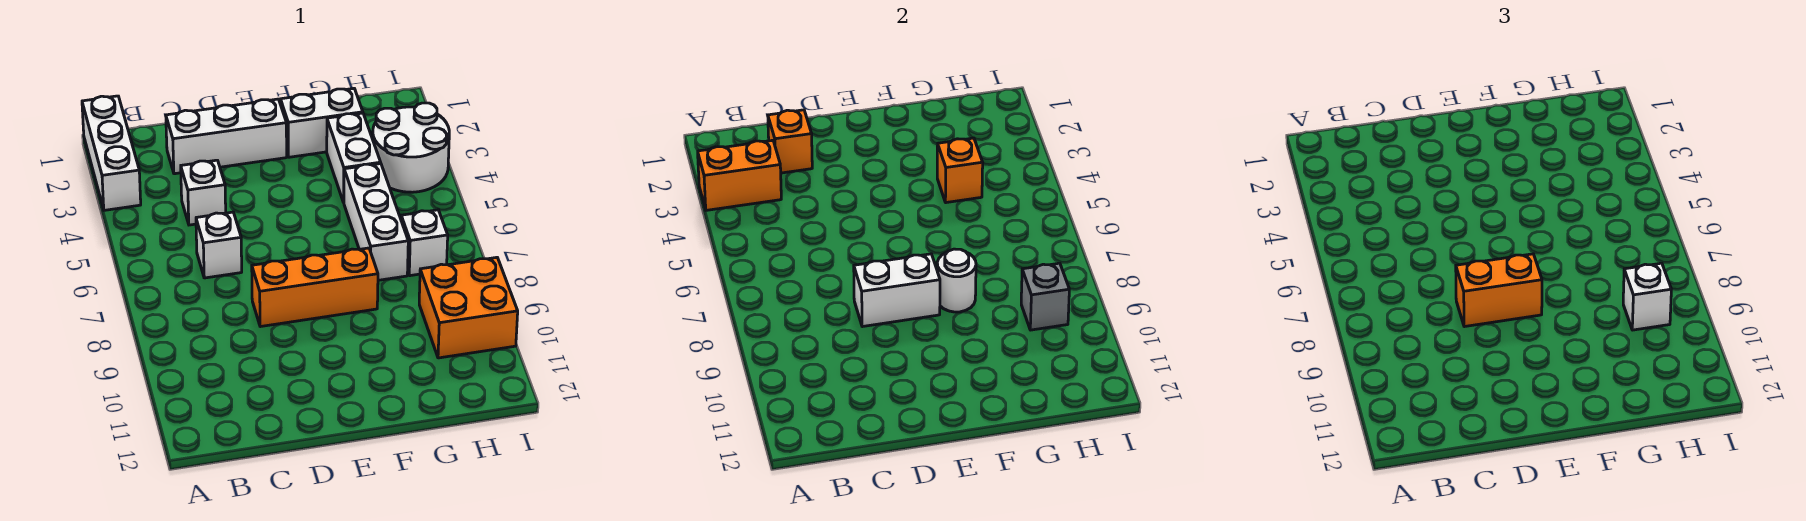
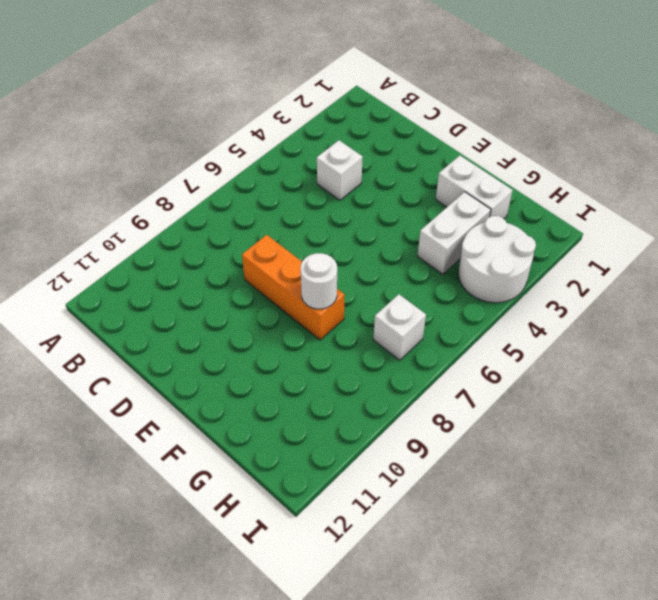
none -> white 1x3 brick [82,96,141,210]
none -> white 1x3 brick [166,99,287,174]
none -> white 1x1 brick [196,212,242,278]

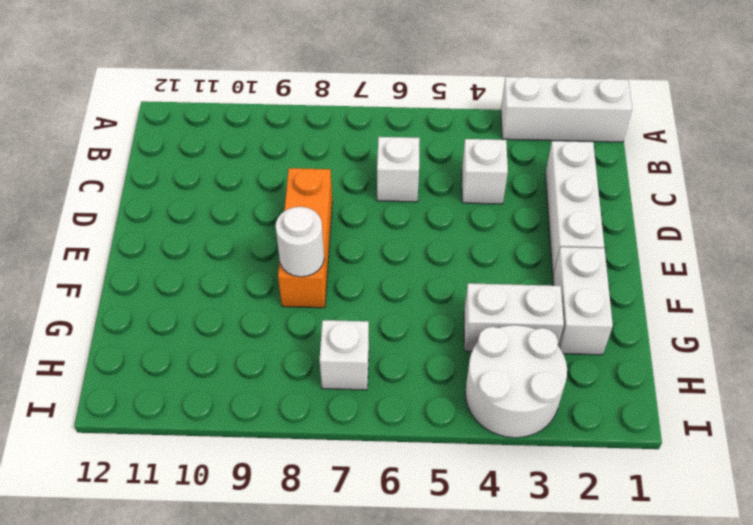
none -> white 1x3 brick [344,164,408,280]
none -> orange 2x2 brick [419,257,518,358]
none -> orange 1x2 brick [698,140,781,210]

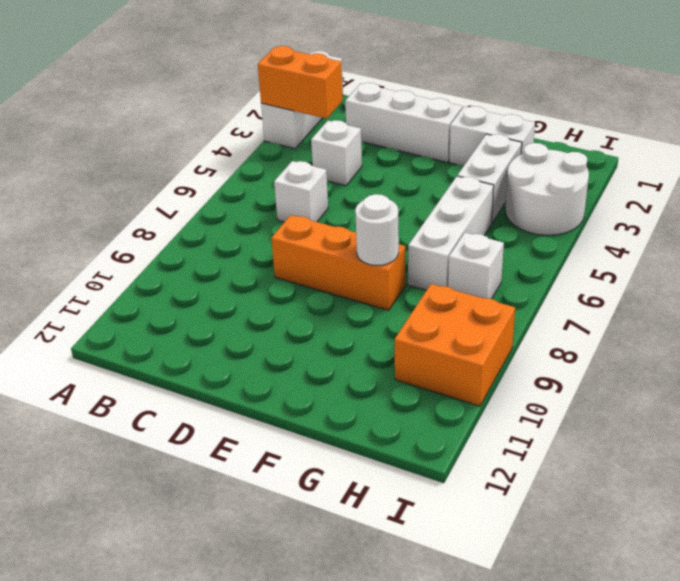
none -> orange 1x1 brick [768,110,812,173]
none -> white 1x2 brick [854,254,940,327]
none -> orange 1x1 brick [937,138,983,203]

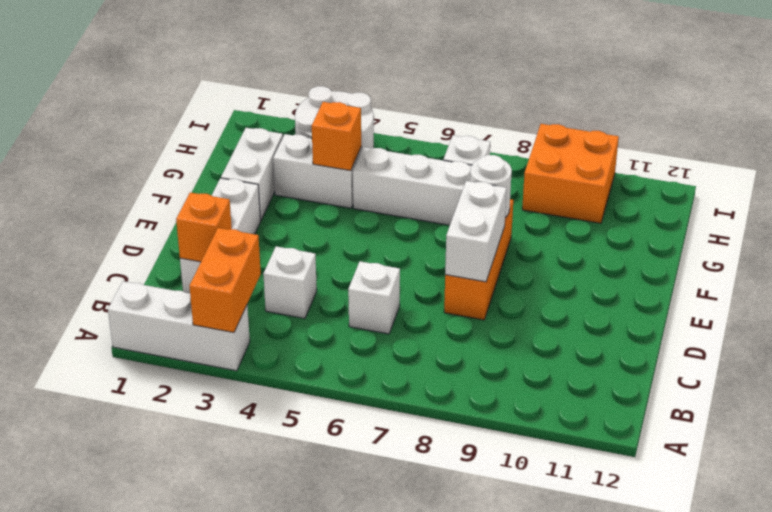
none -> grey 1x1 brick [1021,263,1069,330]
none -> orange 1x2 brick [1456,254,1542,327]
none -> white 1x1 brick [1623,263,1671,330]

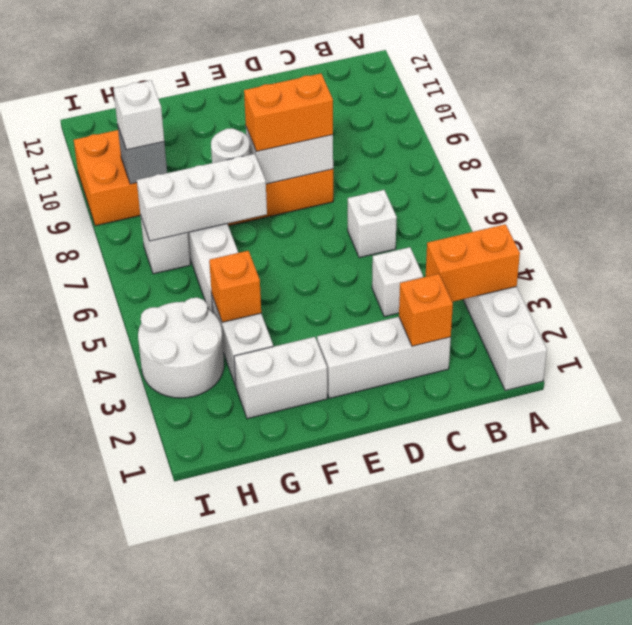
white 1x3 brick [137,154,267,241] -> none

